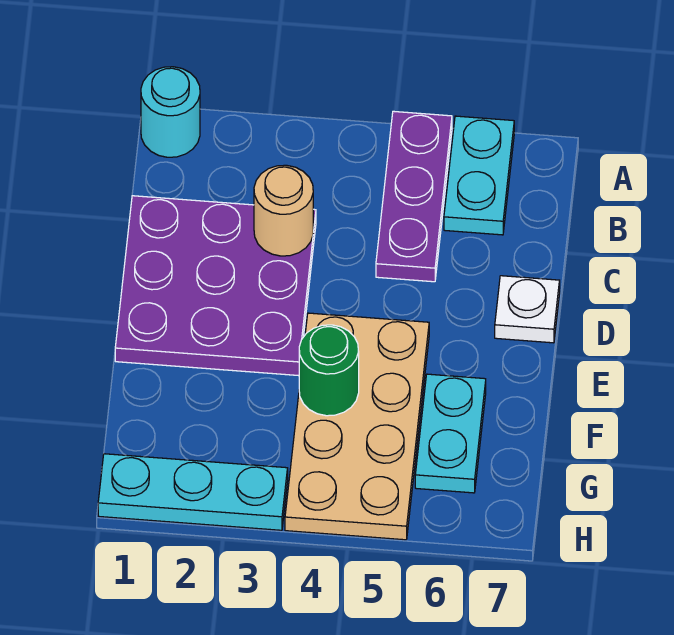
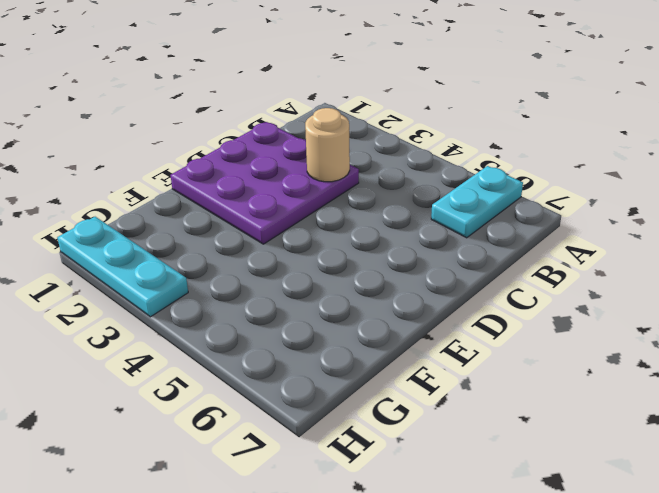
none -> cyan 1x1 round brick [141,67,200,157]
none -> purple 1x3 plate [376,111,452,282]

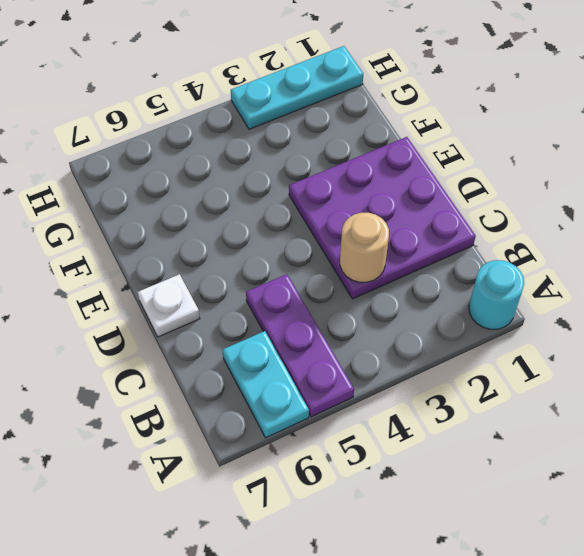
none -> tan 2x4 plate [285,313,429,540]
none -> cyan 1x2 plate [415,374,486,493]

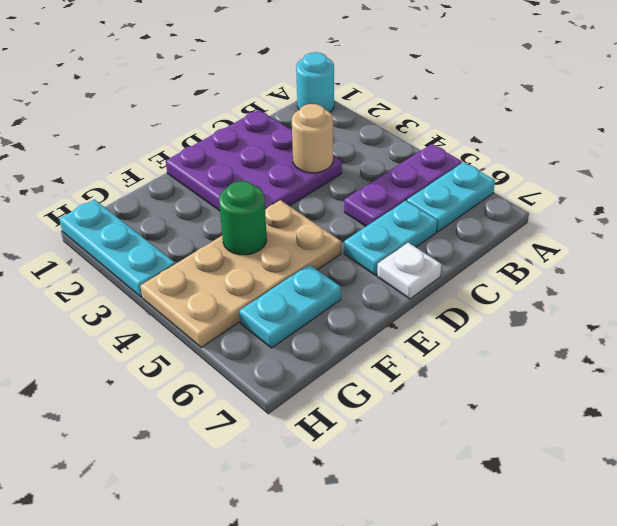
cyan 1x2 plate [344,201,437,275] -> none

